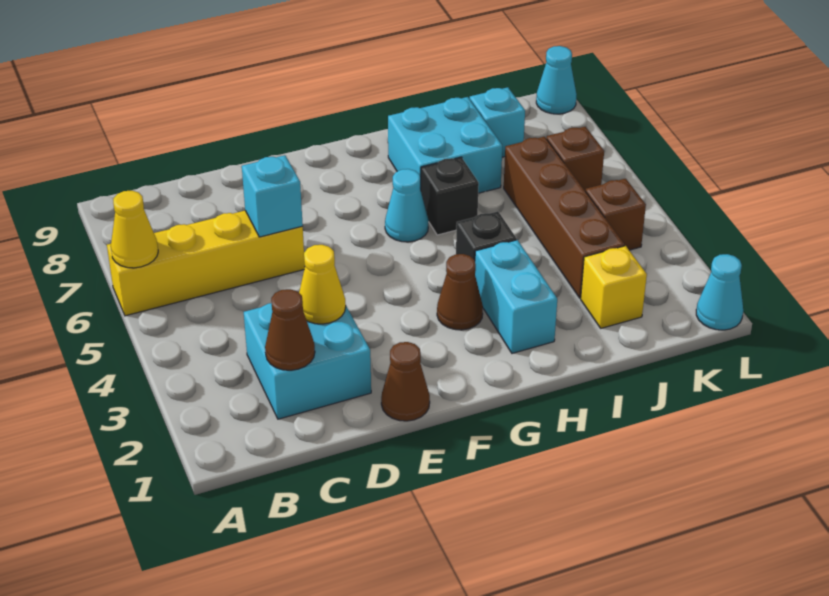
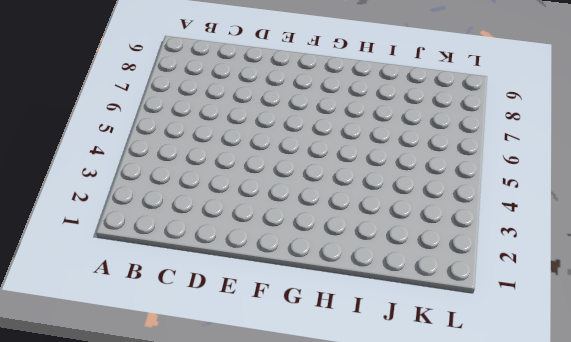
none -> yellow 1x4 brick [107,211,305,316]
none -> cyan 2x2 brick [244,303,371,419]
none -> brown 1x1 cone [381,342,430,421]

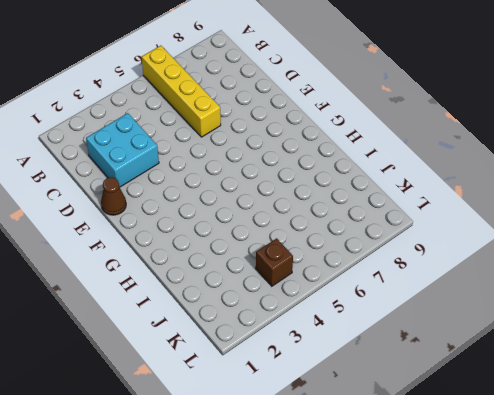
none -> brown 1x1 cone [437,254,483,330]
none -> cyan 1x1 cone [385,169,429,242]
none -> cyan 1x2 brick [475,240,557,353]

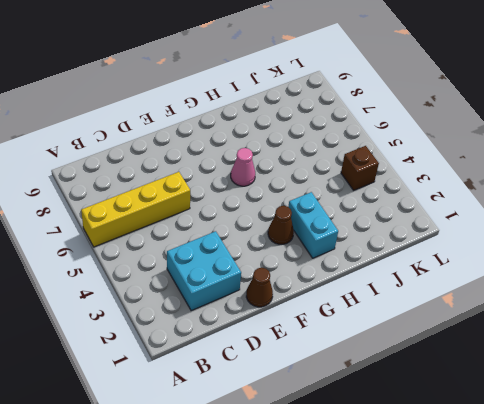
pink 1x1 cone [231,148,255,186] -> cyan 1x1 cone [385,169,429,242]
none -> black 1x1 brick [456,211,517,260]
none -> black 1x1 brick [421,157,479,235]
none -> cyan 2x2 brick [388,97,502,193]

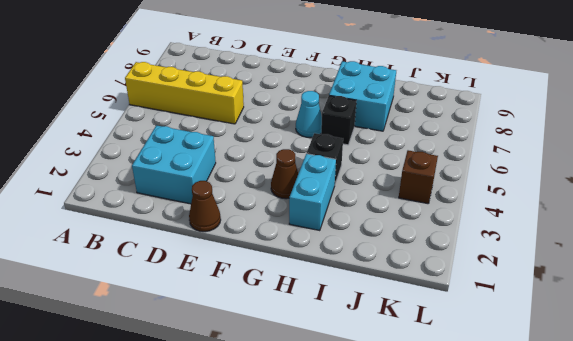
none -> yellow 1x1 brick [581,246,647,328]
none -> brown 1x4 brick [504,137,625,298]
none -> cyan 1x1 brick [470,87,525,157]

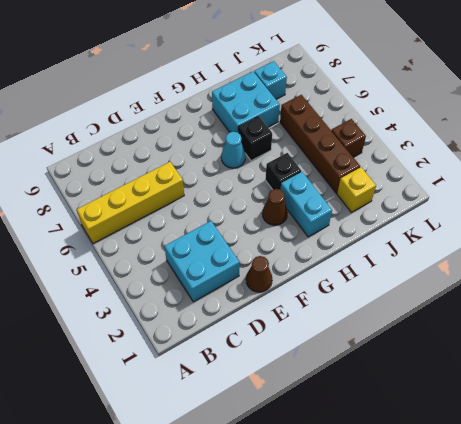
none -> brown 1x1 brick [546,127,604,191]
none -> cyan 1x1 cone [696,254,743,330]
none -> cyan 1x1 cone [536,46,577,114]

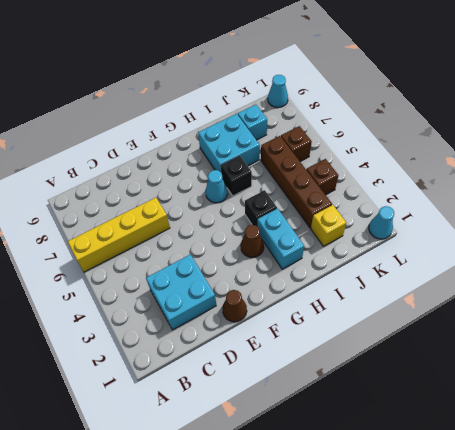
none -> yellow 1x1 cone [111,190,158,268]
none -> brown 1x1 cone [265,289,315,370]
none -> yellow 1x1 cone [299,245,346,324]

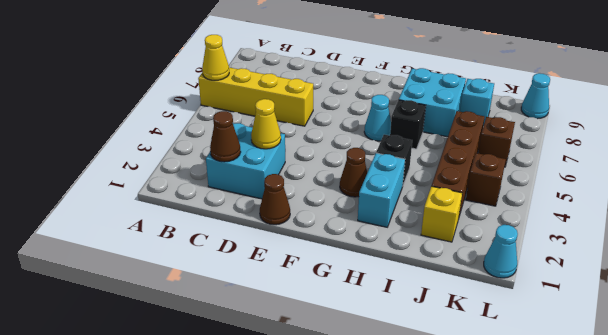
none -> cyan 1x1 brick [242,155,303,237]

